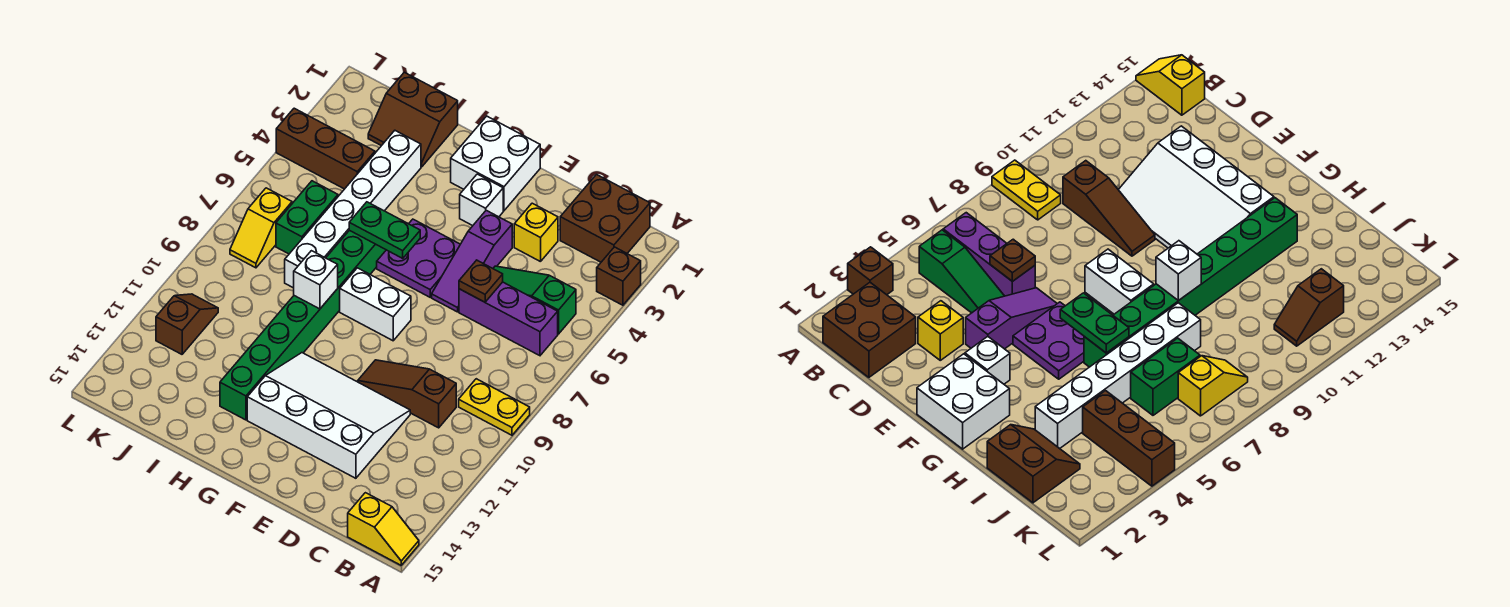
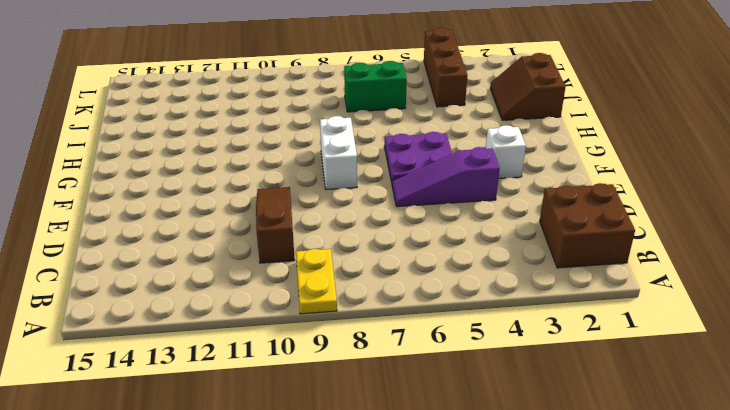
none -> brown 1x1 brick [597,247,641,305]
none -> yellow 1x2 slope [348,493,419,565]
none -> green 1x3 slope [493,266,576,334]

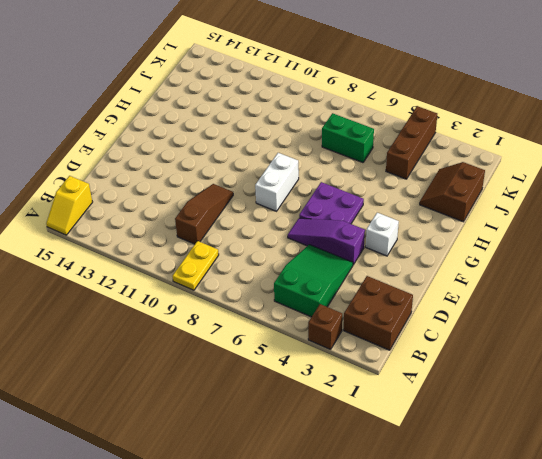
green 2x3 slope [274,245,353,317] -> green 1x3 slope [493,266,576,334]
none -> purple 1x3 brick [459,282,558,356]
none -> yellow 1x1 brick [514,203,558,262]
none -> white 3x4 slope [247,353,410,478]

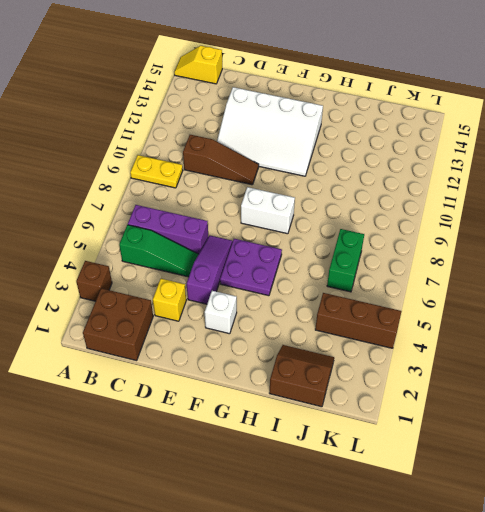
none -> white 2x2 brick [451,116,540,211]
none -> green 1x8 brick [220,230,386,420]
none -> white 1x6 brick [285,131,421,288]

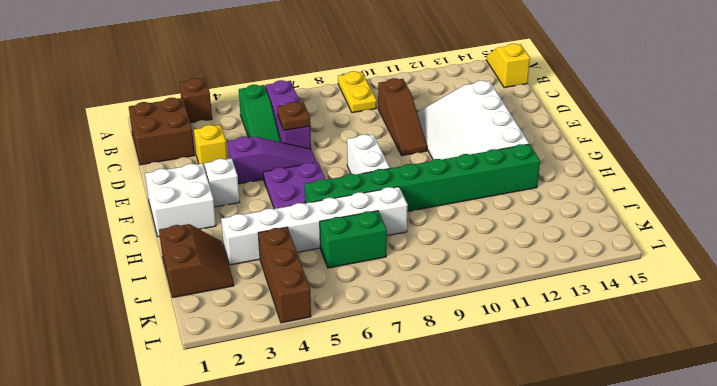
none -> yellow 1x2 slope [230,188,292,268]
none -> brown 1x2 slope [156,294,218,354]
none -> green 1x2 plate [349,202,420,258]

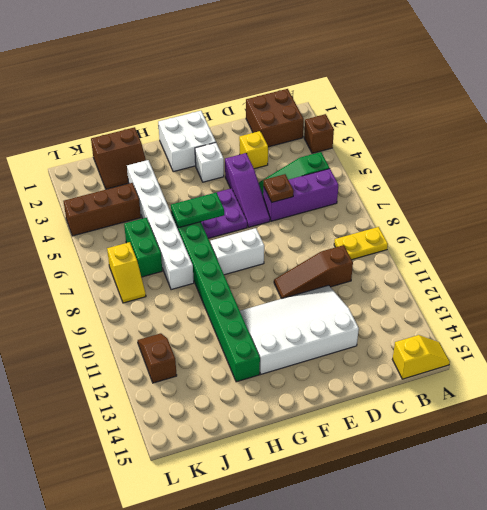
none -> white 1x1 brick [294,251,338,309]

